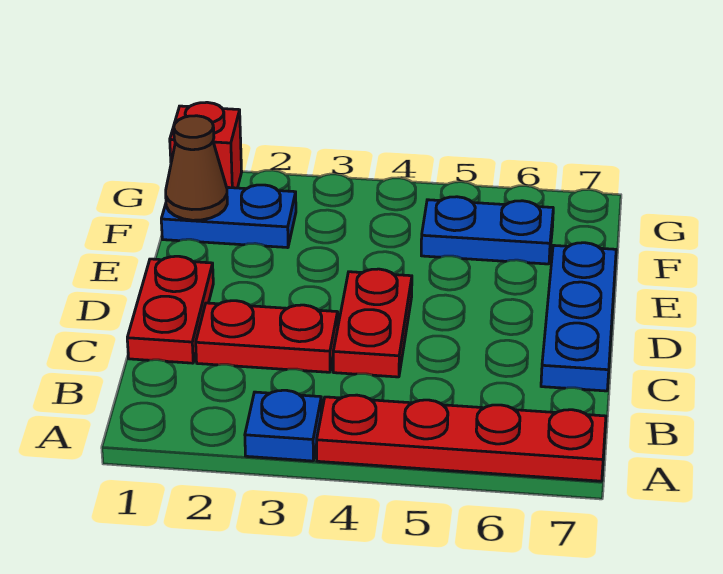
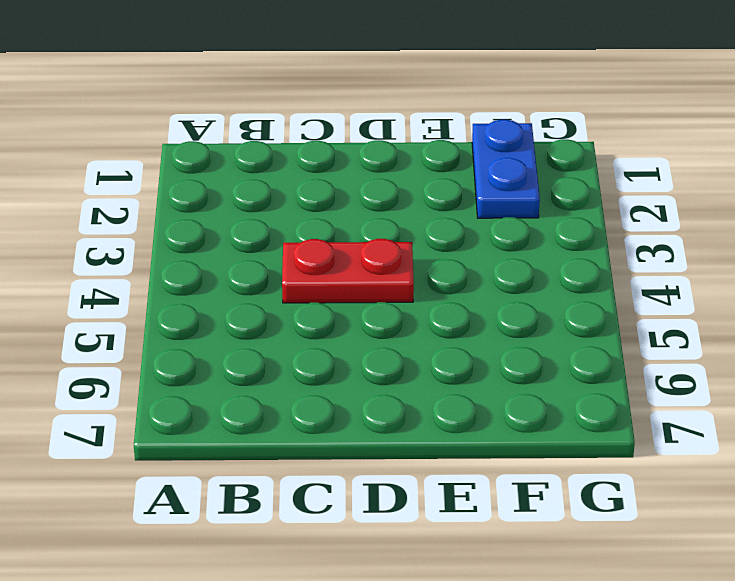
none -> blue 1x1 plate [245,390,321,461]
none -> red 1x4 plate [317,395,606,481]

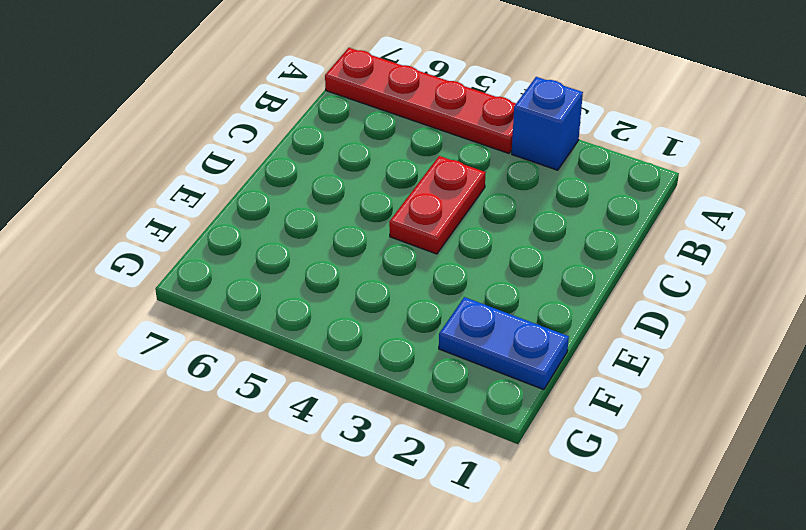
blue 1x1 brick [512,77,583,170] -> blue 1x1 plate [245,390,321,461]
none -> red 1x2 plate [127,256,213,363]
none -> red 1x2 plate [196,301,338,372]

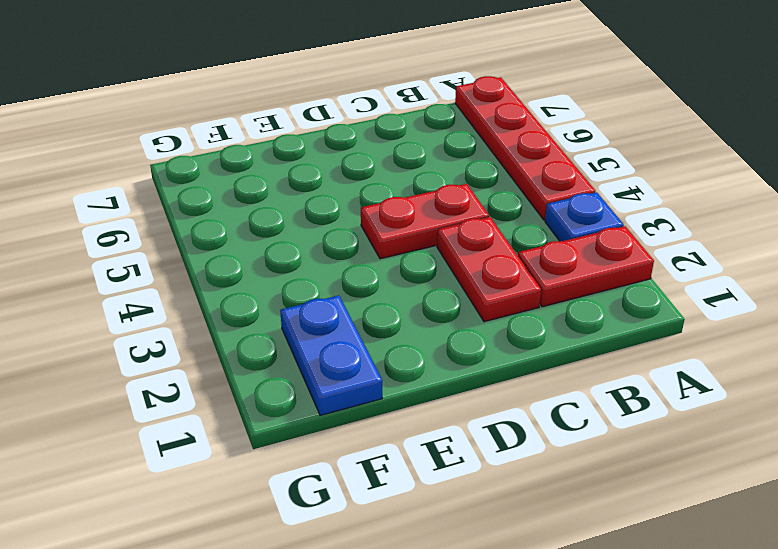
red 1x2 plate [518,226,654,307] -> red 1x2 plate moved to [127,256,213,363]
none -> blue 1x3 plate [541,243,616,391]
none -> blue 1x2 plate [421,197,553,264]

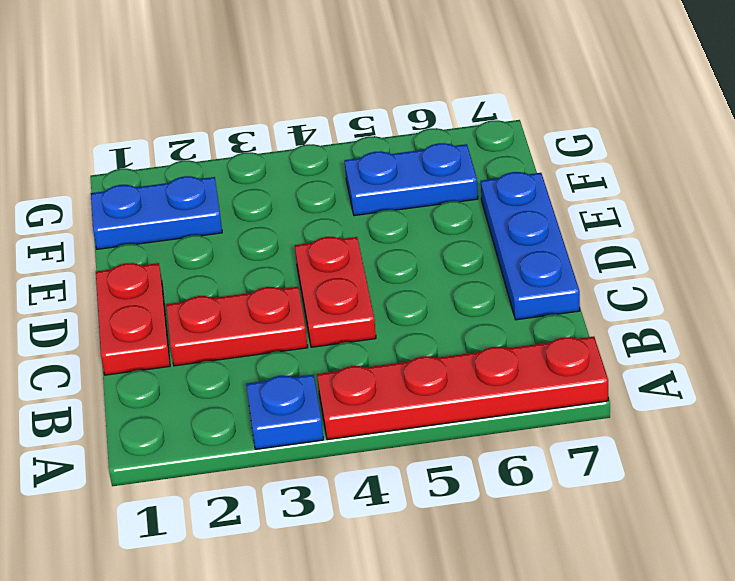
none -> red 1x1 brick [170,102,242,188]
none -> brown 1x1 cone [166,116,227,220]

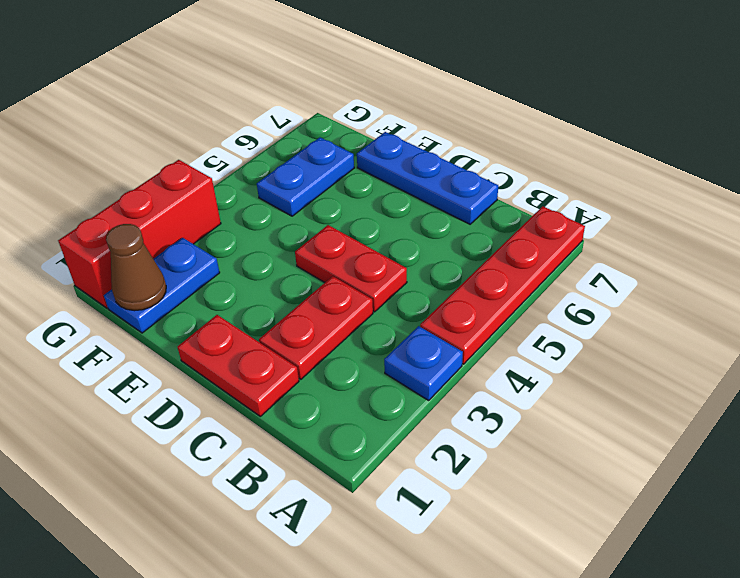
red 1x3 brick [58,160,221,308] -> red 1x1 brick [170,102,242,188]

